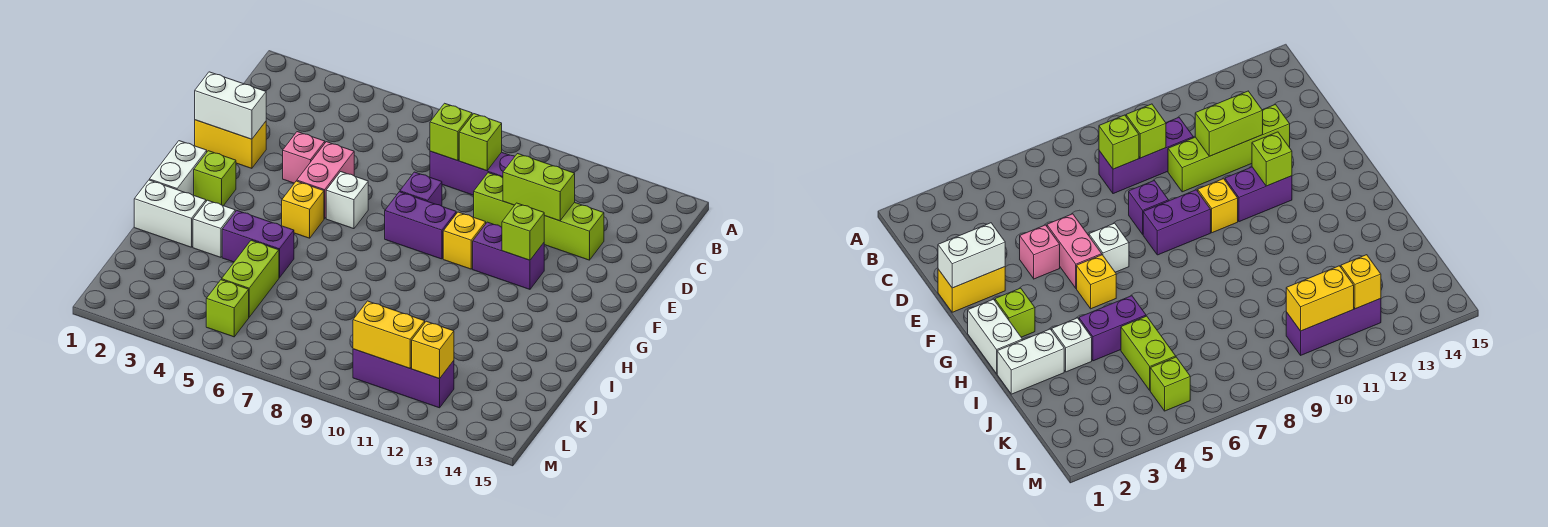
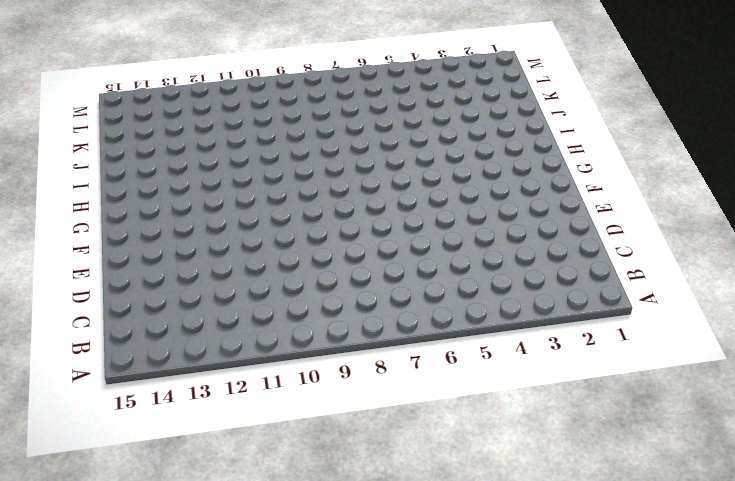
none -> purple 1x3 brick [430,151,515,195]
none -> lime 1x4 brick [474,173,604,260]
none -> yellow 1x2 brick [195,120,266,168]

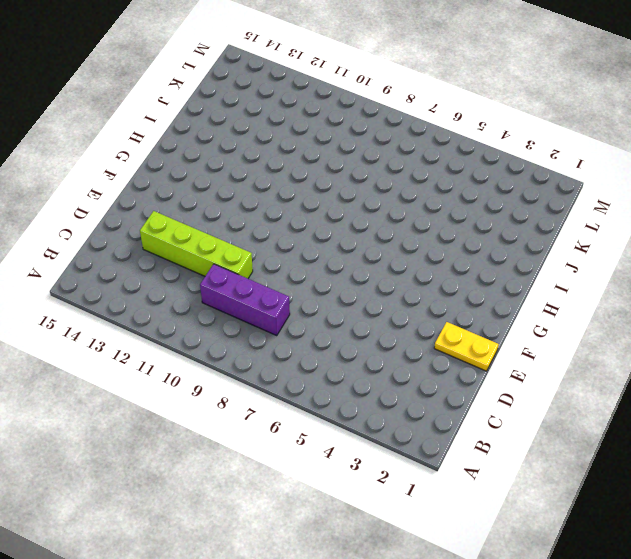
yellow 1x2 plate [434,322,499,371] -> yellow 1x2 brick [195,120,266,168]
none -> pink 1x1 brick [283,132,325,183]
none -> pink 1x2 brick [297,142,354,219]
none -> purple 1x1 brick [400,172,442,206]

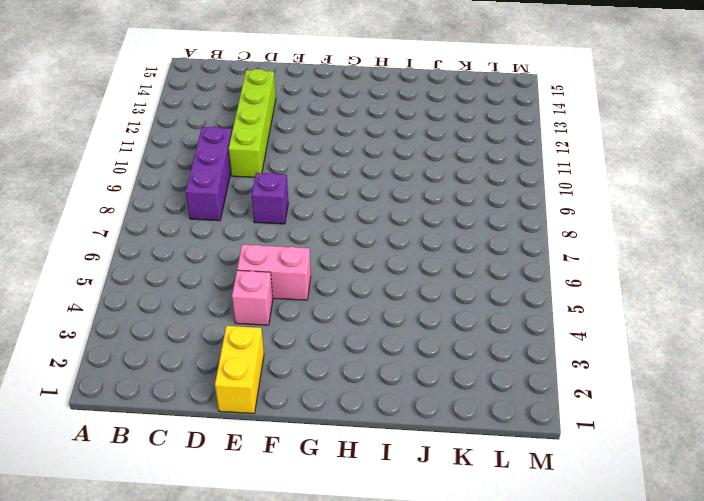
none -> white 1x1 brick [326,172,368,229]
none -> purple 1x2 brick [385,192,456,259]
none -> yellow 1x1 brick [443,212,486,269]

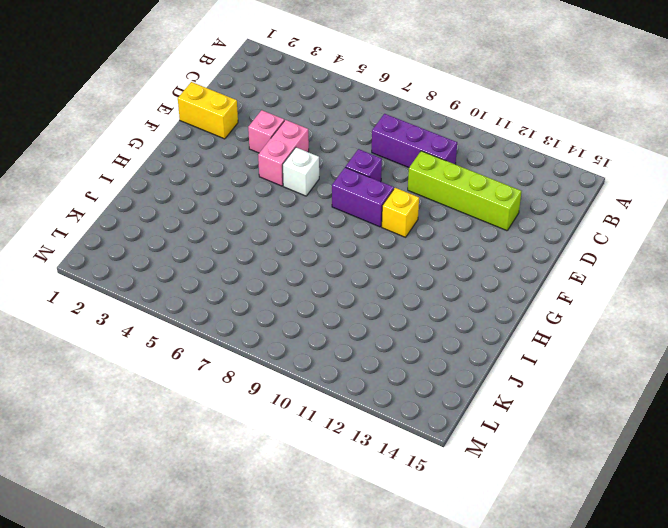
none -> purple 1x2 brick [473,222,544,289]
none -> white 1x2 brick [149,141,207,195]
none -> lime 1x1 brick [194,151,236,206]

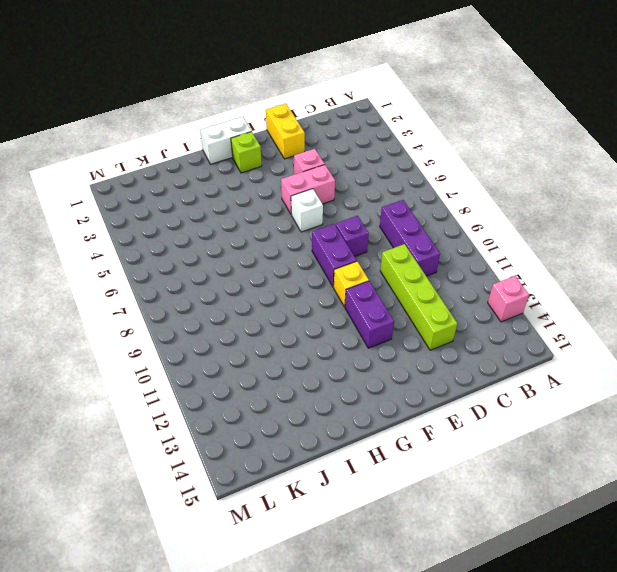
pink 1x1 brick [488,276,529,322] -> none
none -> yellow 1x1 brick [282,181,324,238]
none -> white 1x2 brick [134,180,206,247]
none -> white 1x1 brick [193,200,235,257]

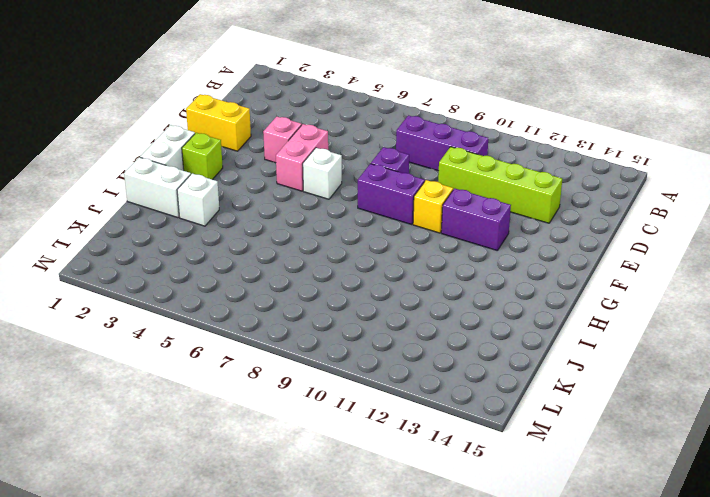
none -> yellow 1x1 brick [282,181,324,238]
none -> purple 1x2 brick [222,211,294,278]
none -> lime 1x2 brick [222,240,279,317]

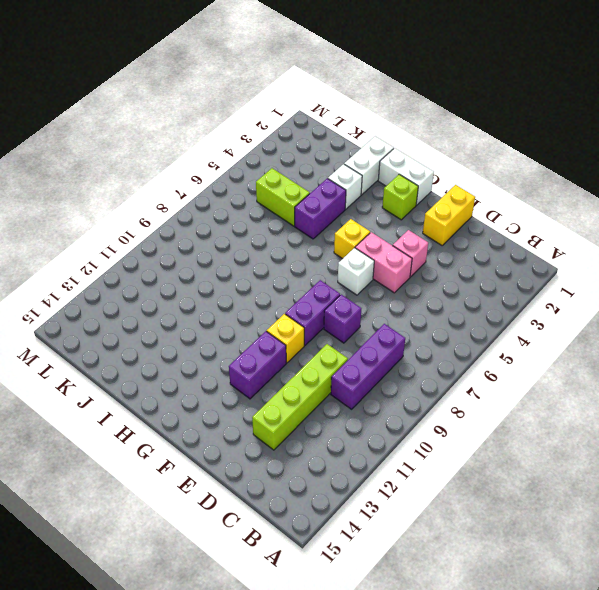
none -> lime 1x1 brick [206,280,249,337]
none -> purple 1x3 brick [353,349,454,408]
none -> lime 1x1 brick [430,103,472,161]

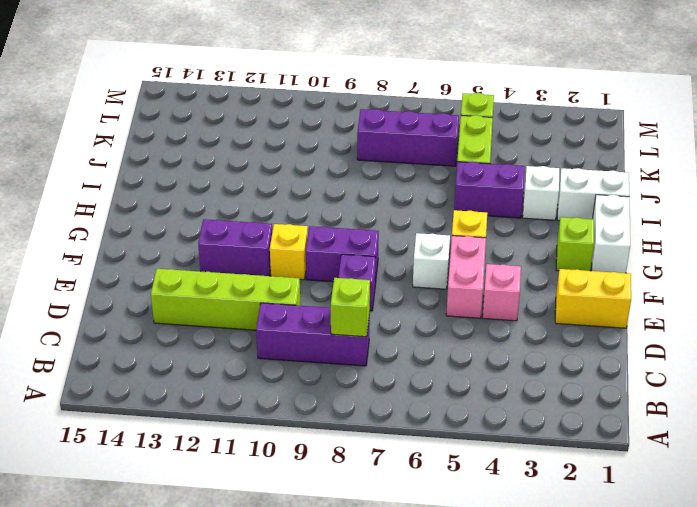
purple 1x3 brick [357,109,459,166] -> purple 1x3 brick moved to [353,349,454,408]
none -> lime 1x1 brick [459,114,502,171]
none -> lime 1x2 brick [503,154,575,221]
none -> white 1x2 brick [195,72,266,139]

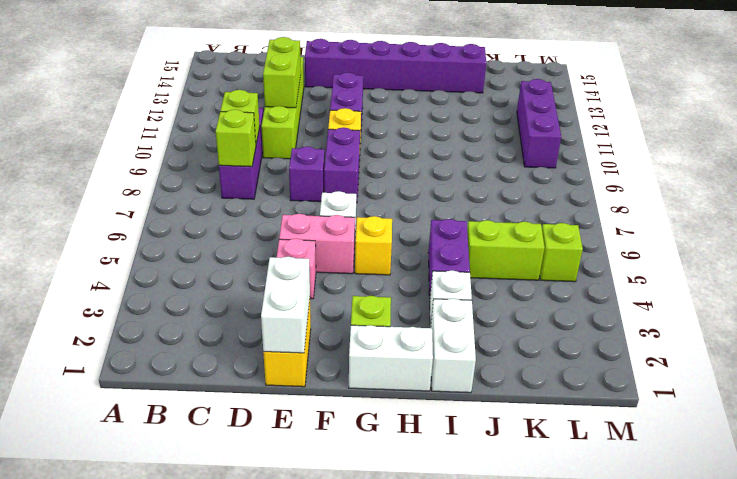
purple 1x6 brick [305,39,486,93] -> none
none -> lime 1x1 brick [502,203,544,260]
none -> yellow 1x2 brick [353,301,425,368]
none -> yellow 1x1 brick [412,321,454,379]

